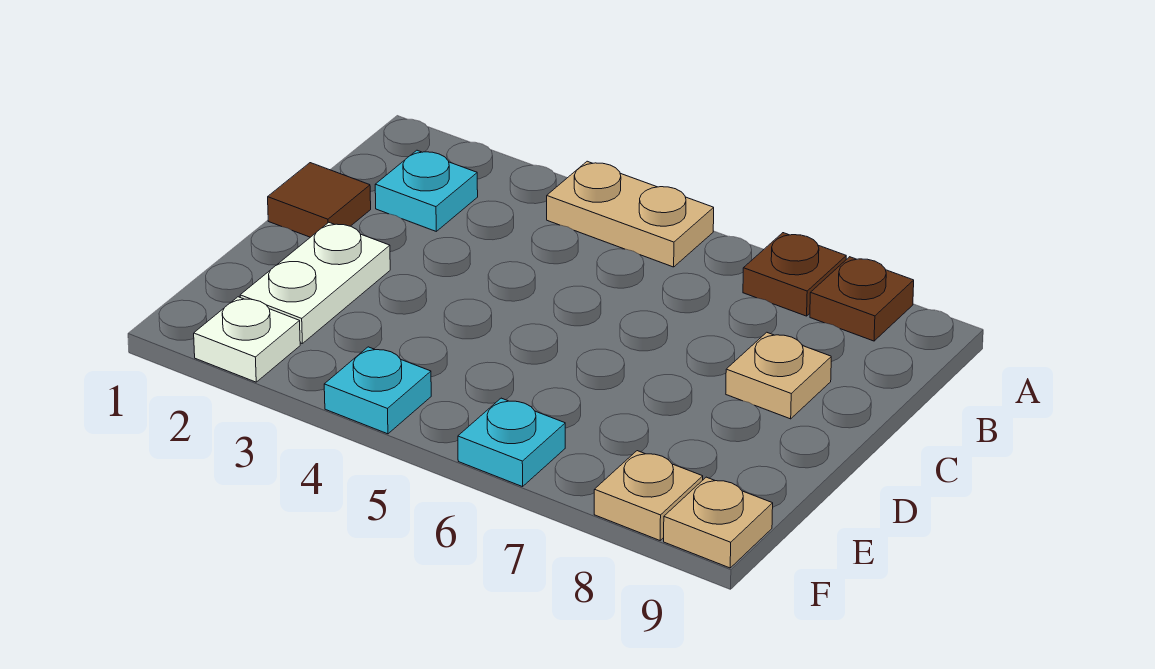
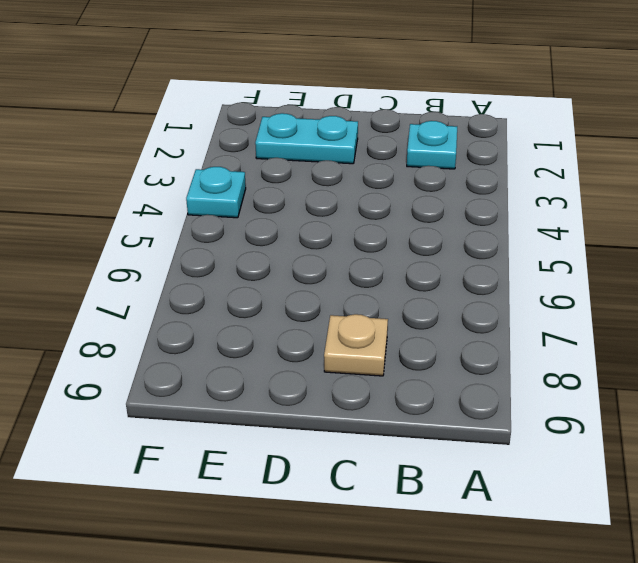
cyan 1x2 plate [255,113,358,164] -> white 1x2 plate [240,223,390,343]
none -> tan 1x2 plate [547,161,714,267]
none -> brown 1x1 plate [743,233,846,316]
none -> brown 1x1 plate [810,257,914,341]

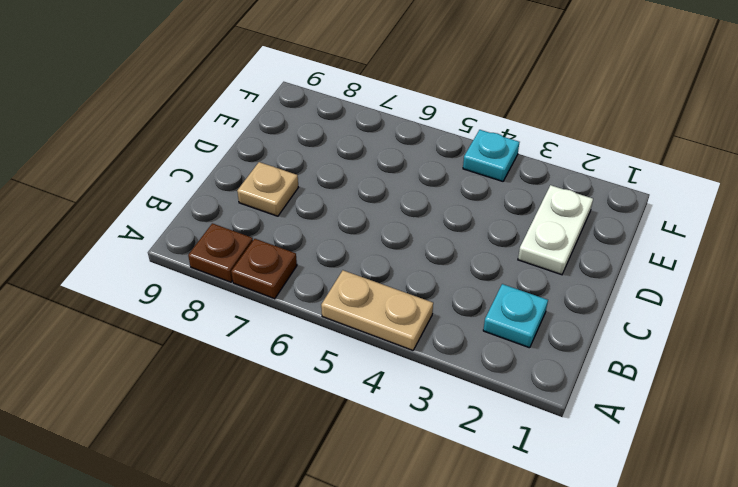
none -> brown 1x1 tile [268,163,371,237]
none -> white 1x1 plate [194,297,300,382]
none -> cyan 1x1 plate [458,398,565,487]

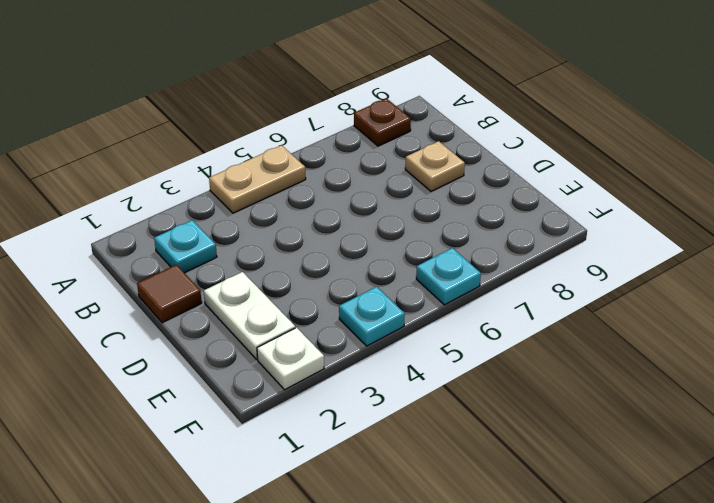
none -> brown 1x1 plate [743,233,846,316]
none -> tan 1x1 plate [594,451,703,540]
none -> tan 1x1 plate [664,477,773,568]

